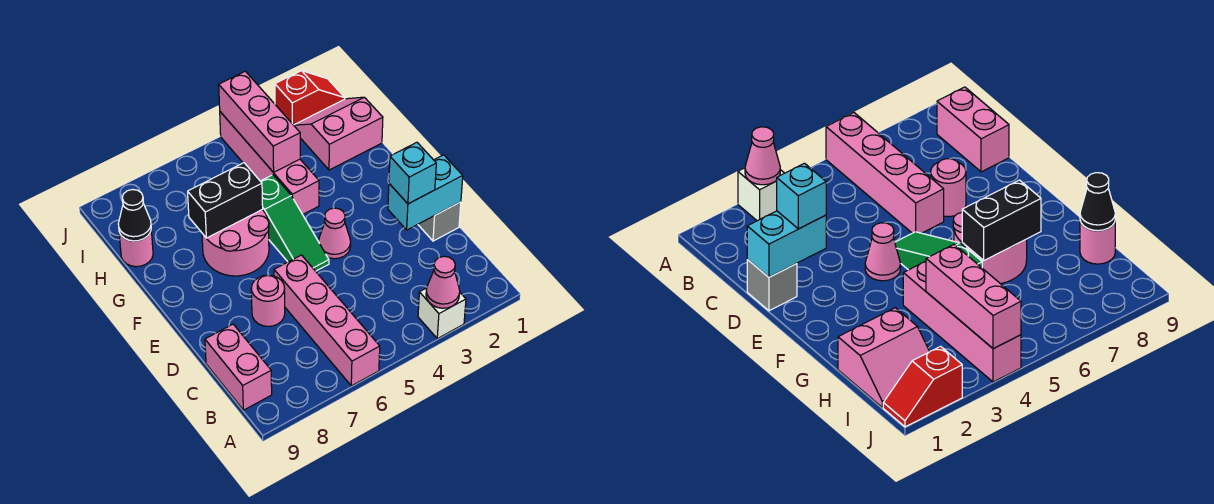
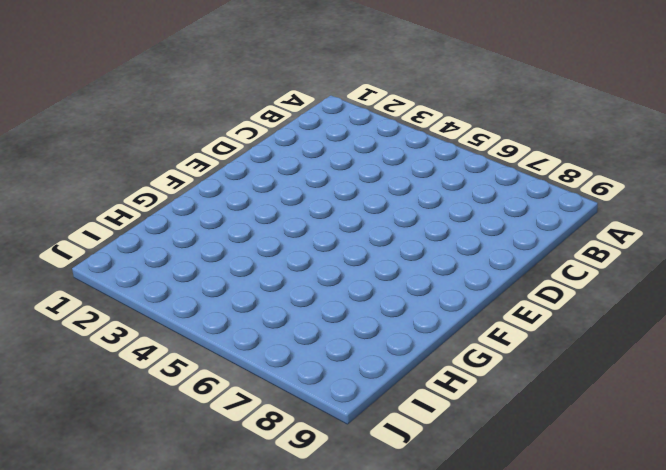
none -> white 1x1 brick [418,288,466,339]
none -> pink 1x4 brick [274,255,380,386]
none -> pink 1x2 brick [205,324,272,410]

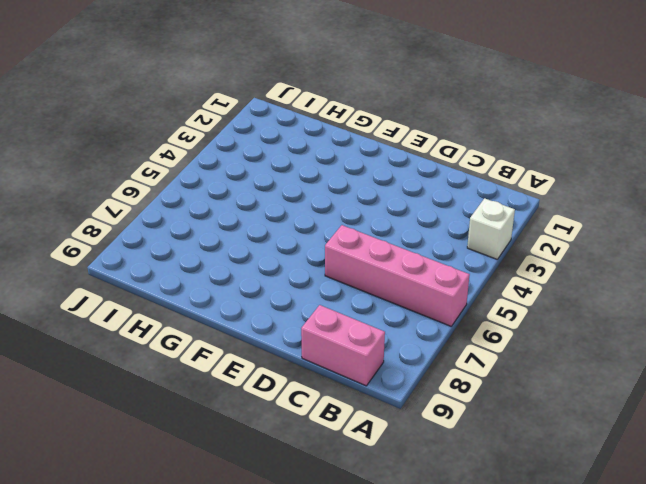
none -> grey 1x1 brick [418,202,461,241]
none -> pink 1x1 round brick [251,275,285,326]
none -> pink 1x1 cone [318,208,351,259]

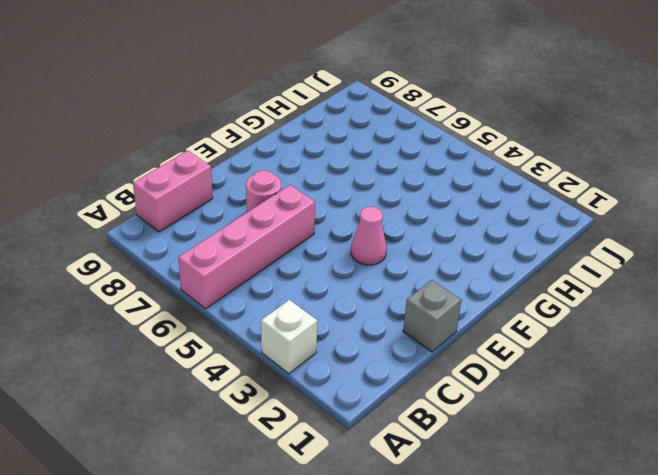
none -> green 1x3 slope [261,175,329,271]
none -> pink 2x2 round brick [202,210,269,276]
none -> pink 1x4 brick [220,112,319,215]

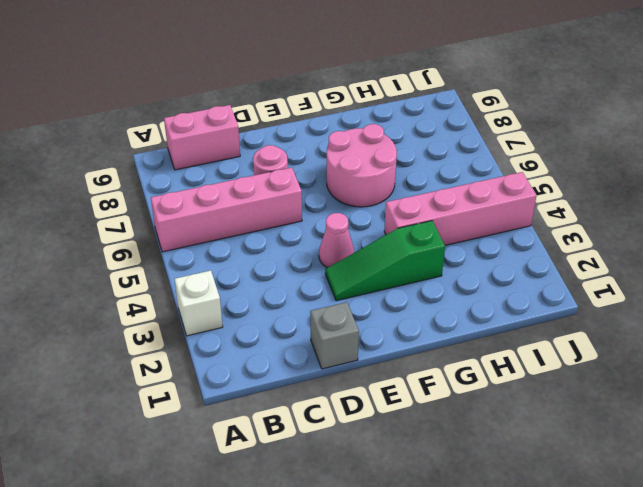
green 1x3 slope [325,221,445,301] -> green 1x3 slope moved to [261,175,329,271]
none -> pink 2x2 slope [294,97,383,170]
none -> pink 1x1 round brick [119,231,153,267]
none -> red 1x2 slope [275,71,345,125]

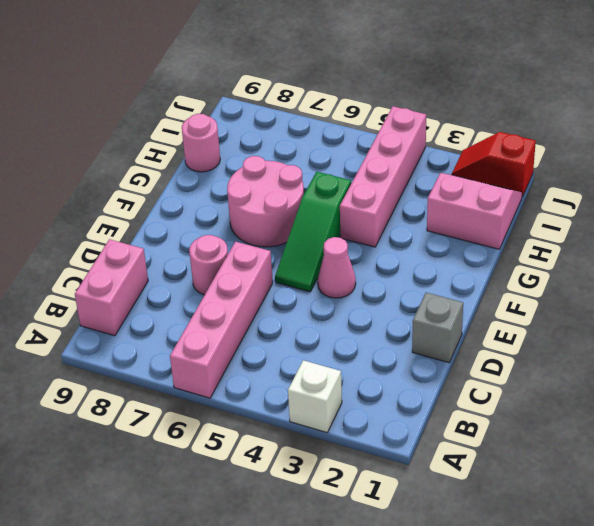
red 1x2 slope [452,132,536,197] -> red 1x2 slope turned to [275,71,345,125]
none -> pink 1x1 cone [426,256,460,308]
none -> cyan 1x2 brick [388,155,463,230]
none -> black 1x2 brick [188,163,263,238]

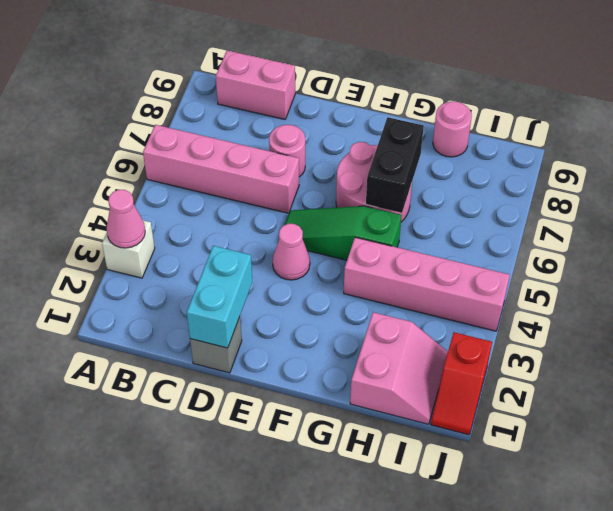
none -> pink 1x3 brick [219,71,300,172]
none -> black 1x1 cone [118,190,151,241]
none -> cyan 1x1 brick [389,142,436,204]

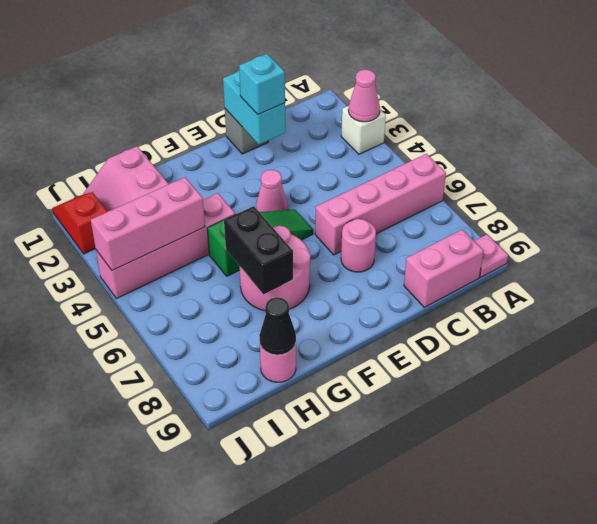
pink 1x1 plate [475,234,508,277] -> none

